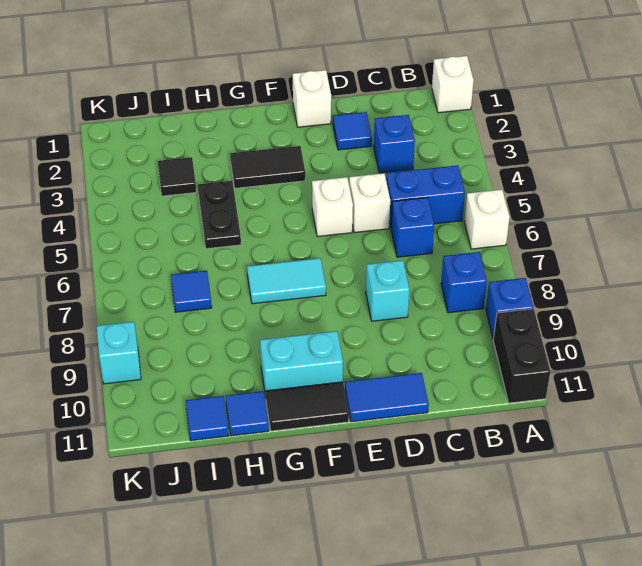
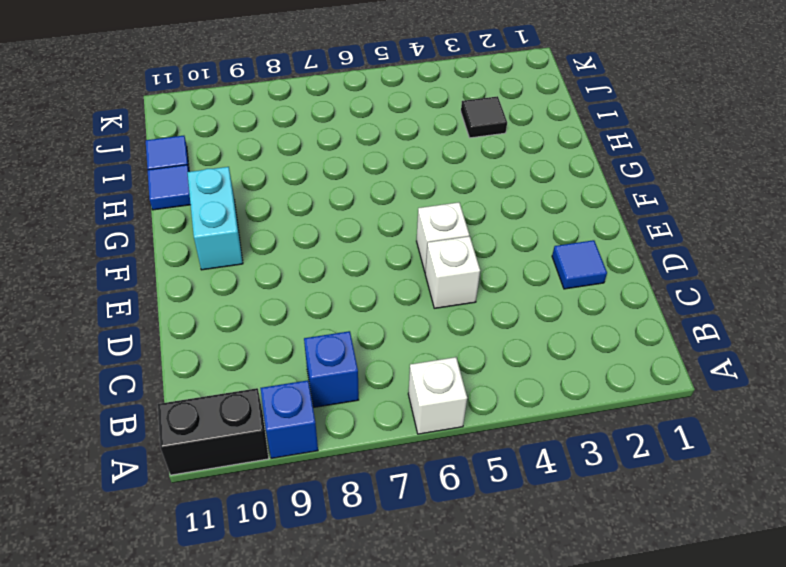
none -> white 1x1 brick [432,56,474,113]
none -> blue 1x2 brick [386,165,465,227]
none -> blue 1x1 brick [374,115,415,173]

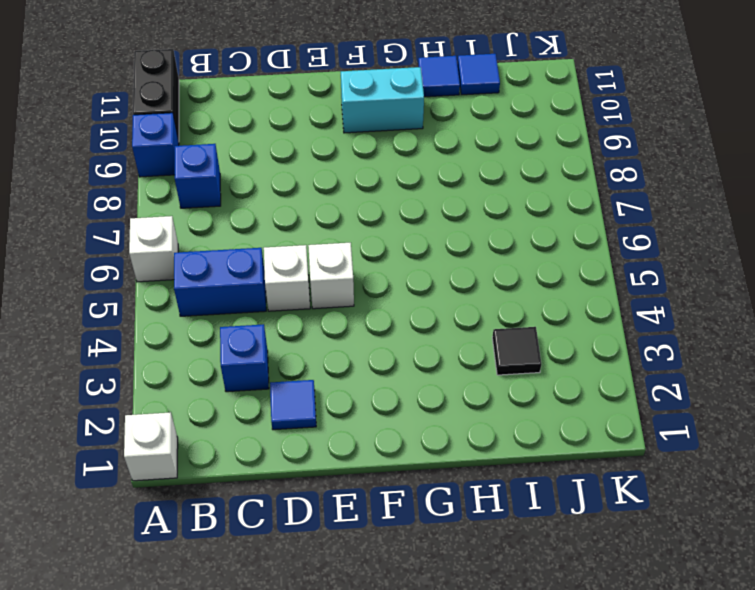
none -> blue 1x1 brick [391,198,434,257]
none -> cyan 1x1 brick [366,260,409,321]
none -> blue 1x2 tile [345,373,429,422]

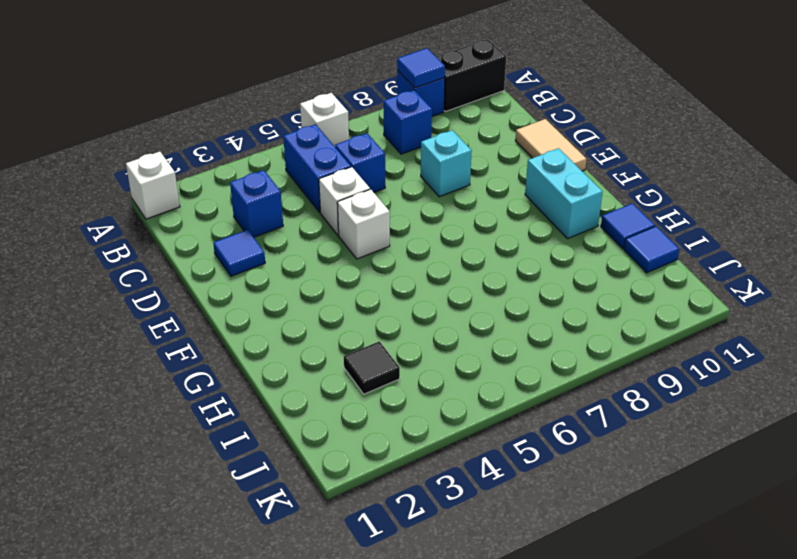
blue 1x1 tile [397,48,445,88] -> blue 1x1 tile moved to [171,271,212,312]
tan 1x2 tile [515,119,586,171] -> blue 1x2 tile [345,373,429,422]
none -> white 1x1 brick [293,70,331,127]
none -> black 1x2 tile [230,146,305,188]
none -> cyan 1x2 tile [247,258,326,304]

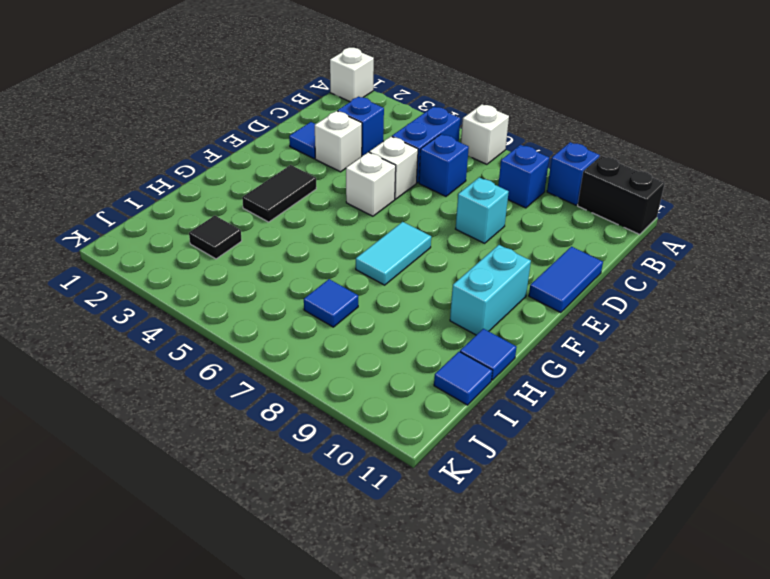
white 1x1 brick [315,111,362,172] -> white 1x1 brick moved to [293,70,331,127]
none -> black 1x2 tile [266,382,349,431]
none -> black 1x2 plate [198,181,241,249]
none -> cyan 1x1 brick [97,322,141,384]

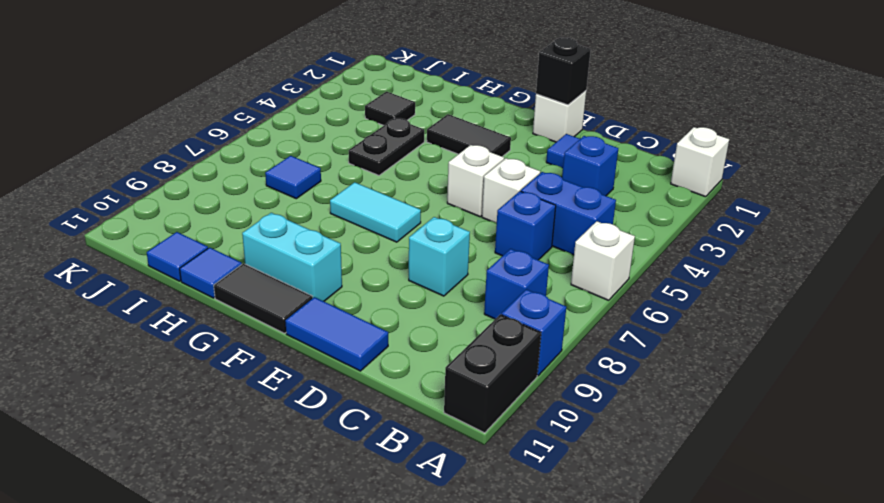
black 1x1 brick [536,38,591,105] -> none
none -> cyan 1x1 brick [97,322,141,384]

